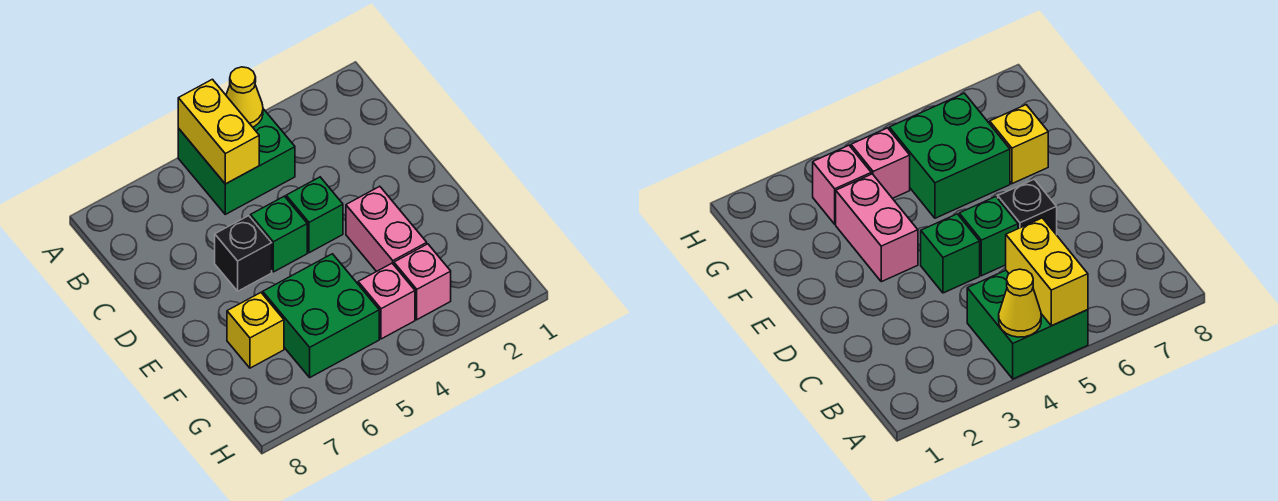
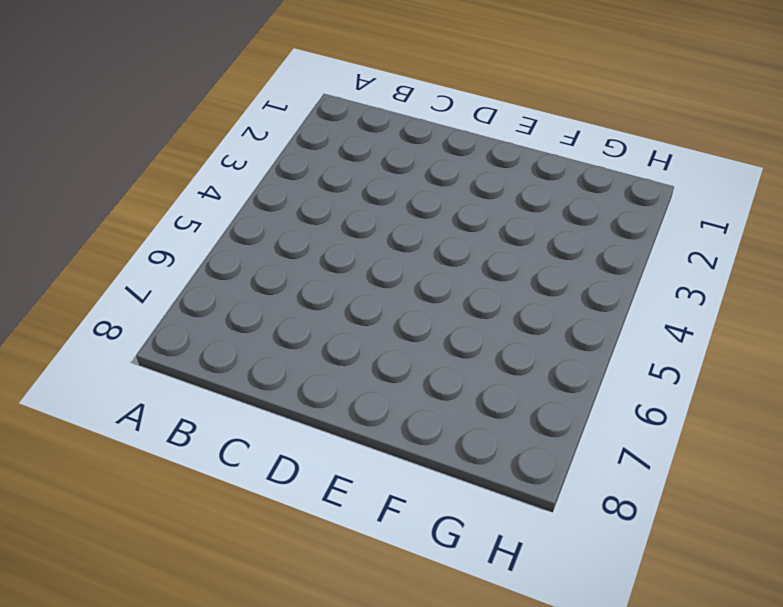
none -> green 2x2 brick [178,109,295,214]
none -> green 1x1 brick [286,177,343,253]

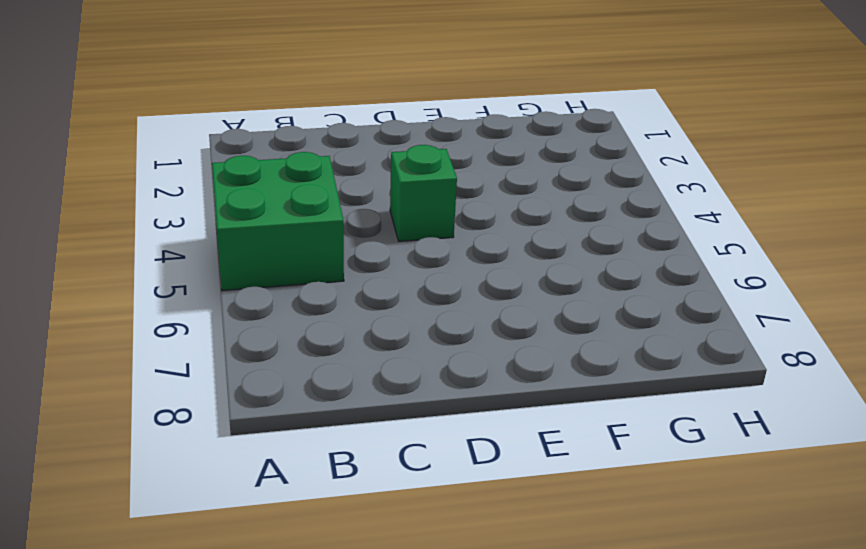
none -> green 1x1 brick [250,196,307,272]
none -> black 1x1 brick [215,216,272,291]

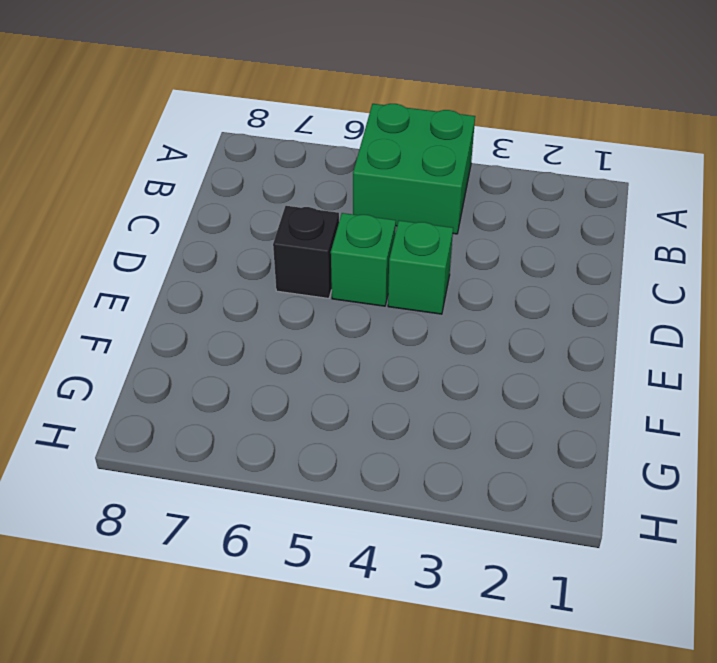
none -> pink 1x2 brick [346,186,427,272]
none -> green 2x2 brick [263,254,379,377]

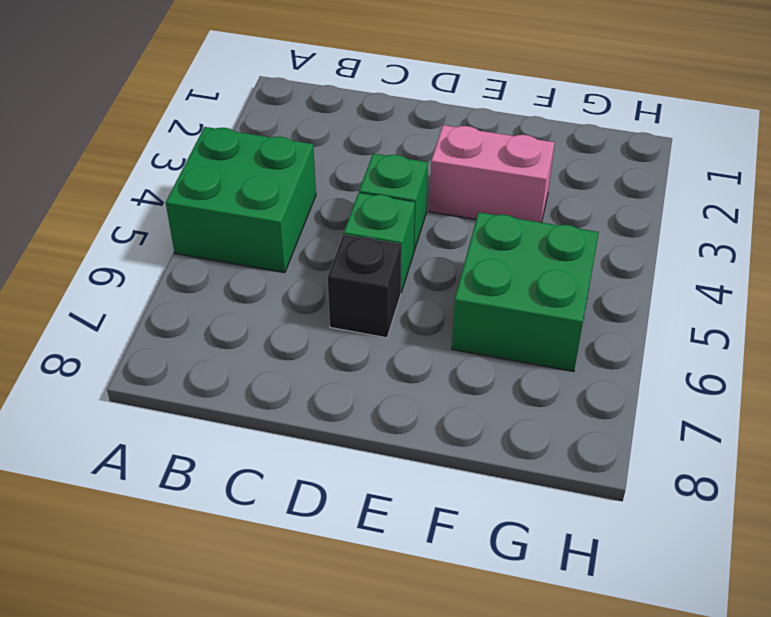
none -> yellow 1x1 brick [227,293,284,368]
none -> pink 1x1 brick [394,244,451,319]

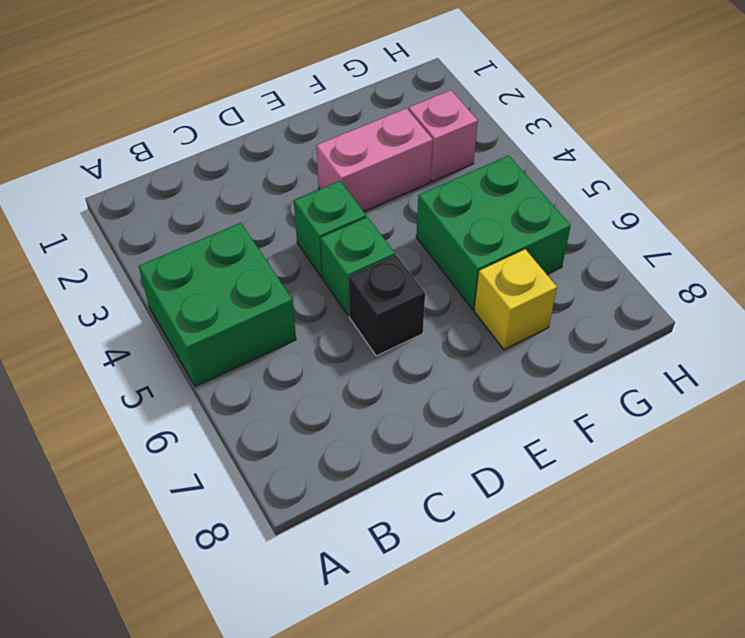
none -> pink 1x1 brick [358,263,415,339]
none -> yellow 1x1 cone [226,67,263,127]

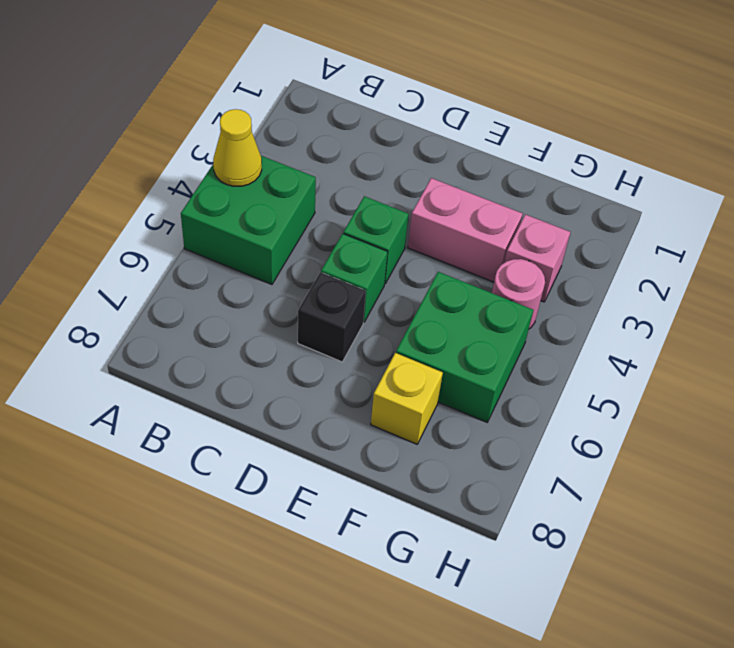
pink 1x1 round brick [492,259,545,329] -> pink 1x1 brick [358,263,415,339]
none -> yellow 1x2 brick [178,79,259,184]

